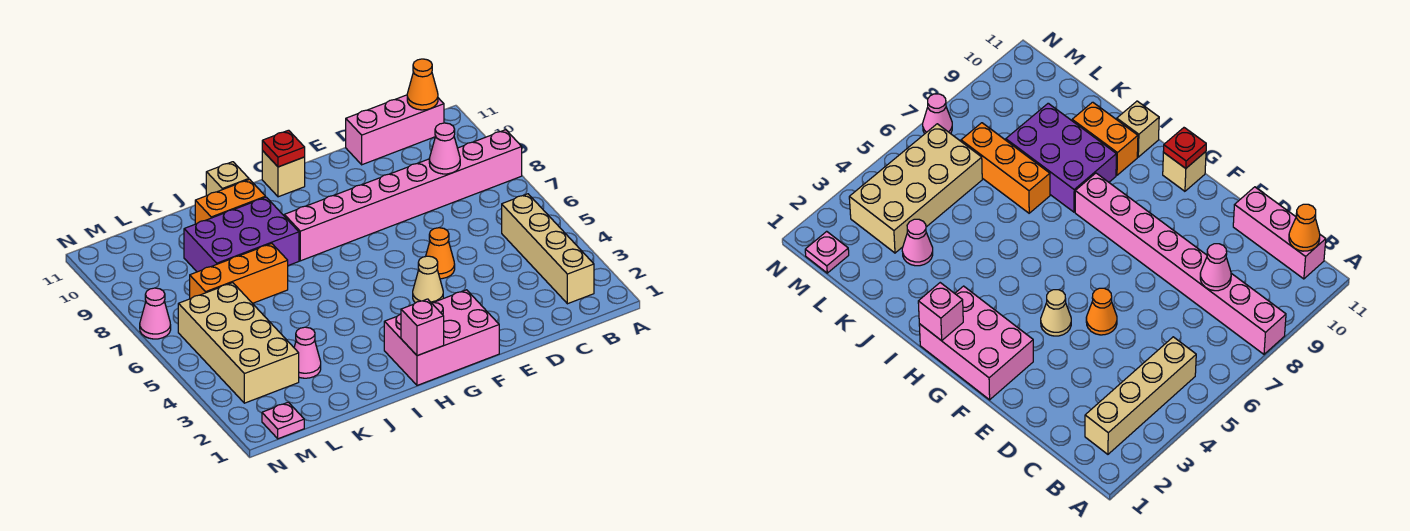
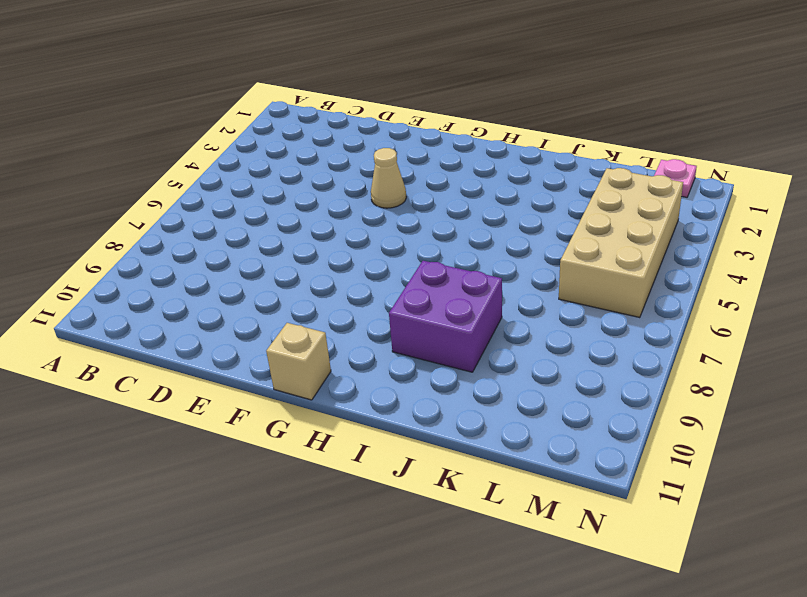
purple 2x2 brick [389,261,502,372] -> purple 2x3 brick [184,197,299,272]
none -> pink 1x8 brick [284,130,522,261]
none -> tan 1x4 brick [502,194,594,304]
none -> pink 1x3 brick [346,95,444,165]

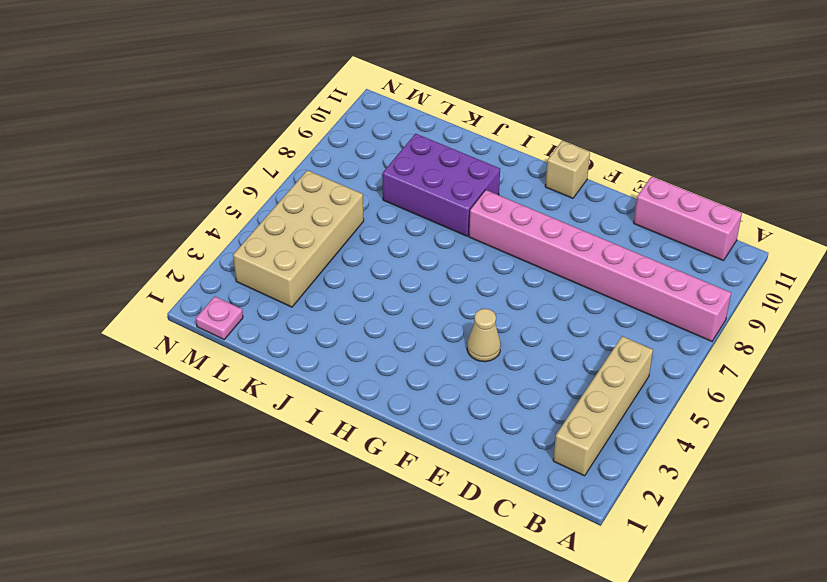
none -> orange 1x1 cone [426,228,455,279]
none -> pink 2x3 brick [384,290,499,385]
none -> orange 1x2 brick [195,179,266,224]

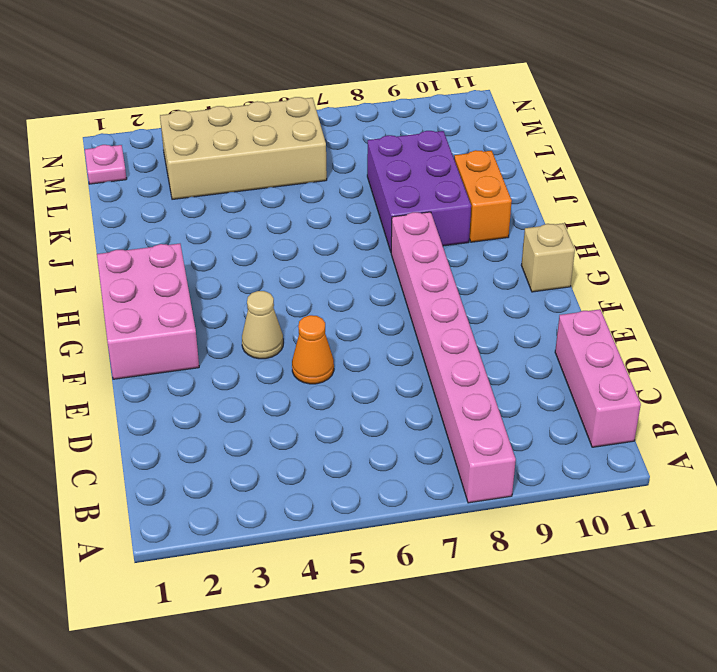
none -> tan 1x4 brick [502,194,594,304]
none -> tan 1x1 brick [206,162,249,196]
none -> orange 1x3 brick [190,244,288,303]

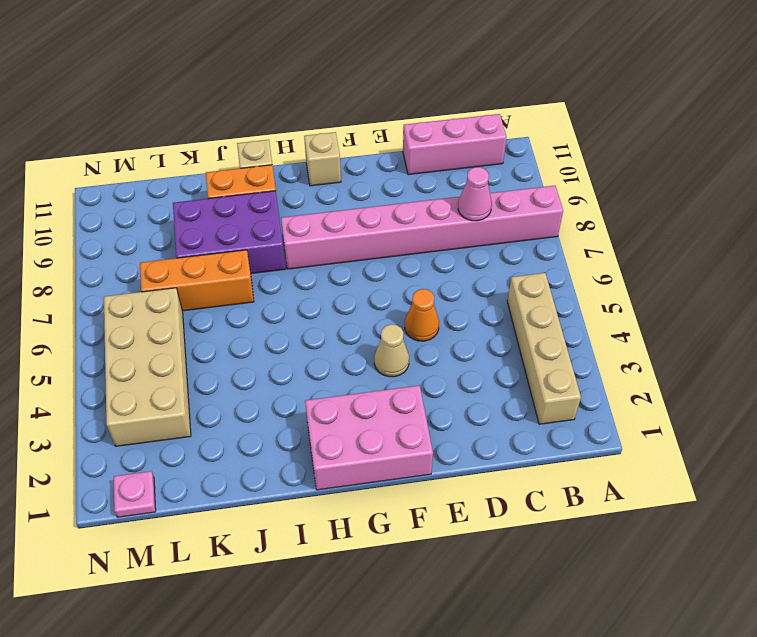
none -> pink 1x1 cone [294,327,321,378]
none -> pink 1x1 cone [140,288,171,339]
none -> orange 1x1 cone [407,59,438,110]

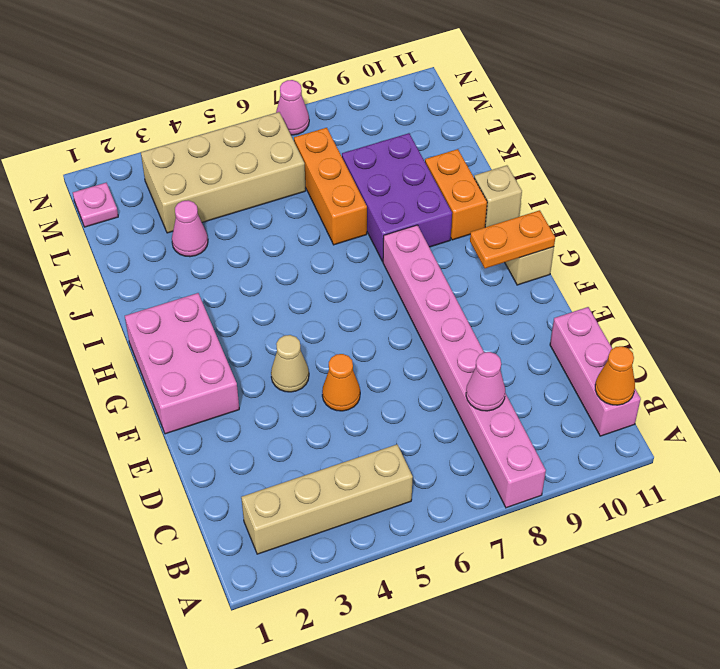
orange 1x2 plate [470,210,555,268] -> red 1x1 plate [262,130,305,167]
none -> pink 1x1 brick [401,299,444,356]

